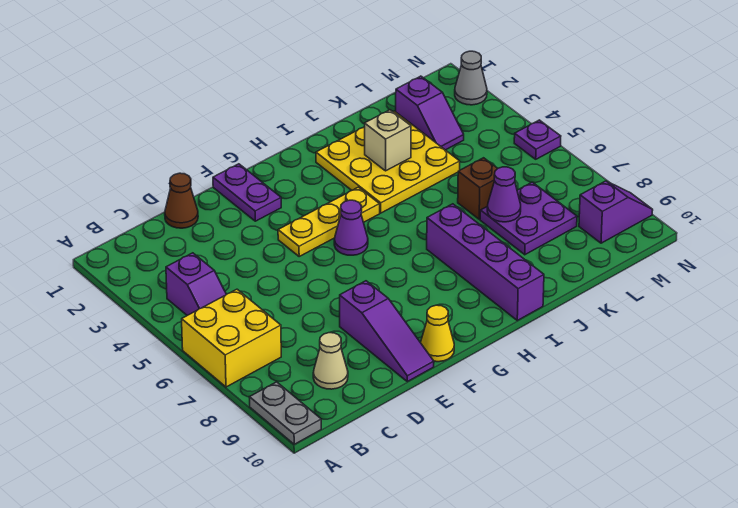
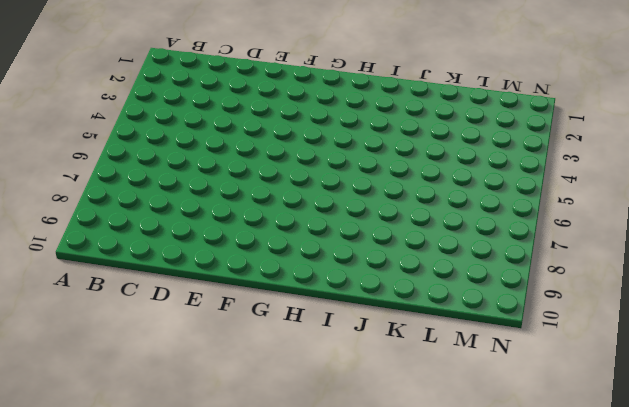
none -> yellow 2x2 brick [182,289,281,387]
none -> grey 1x2 plate [249,382,321,444]
none -> purple 1x2 slope [166,253,226,315]

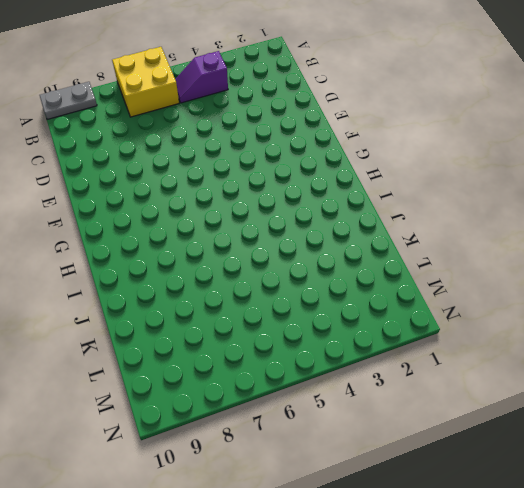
none -> tan 1x1 cone [313,333,348,389]
none -> brown 1x1 cone [165,173,198,228]
none -> purple 1x3 slope [340,281,434,382]

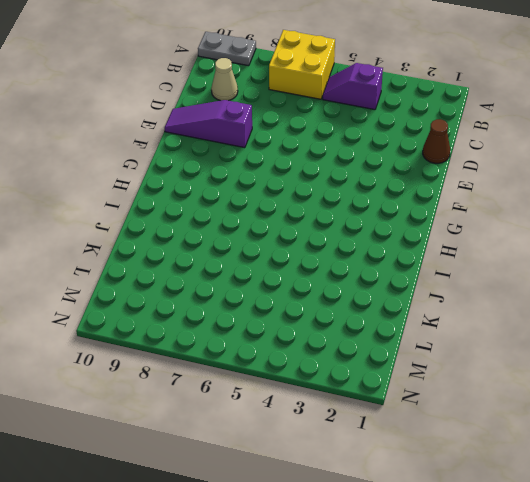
none -> purple 1x2 plate [213,164,281,221]
none -> yellow 1x3 plate [278,187,380,256]
none -> yellow 1x1 cone [421,305,454,362]

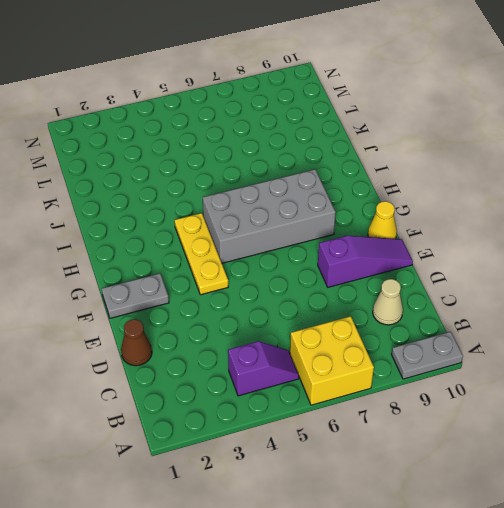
grey 1x2 plate [102,273,169,318] -> purple 1x2 plate [213,164,281,221]
grey 2x4 brick [203,169,336,263] -> purple 1x1 cone [334,200,368,255]
none -> yellow 3x3 plate [316,111,460,213]
none -> purple 1x4 brick [427,204,544,320]
none -> brown 1x1 brick [458,158,498,219]

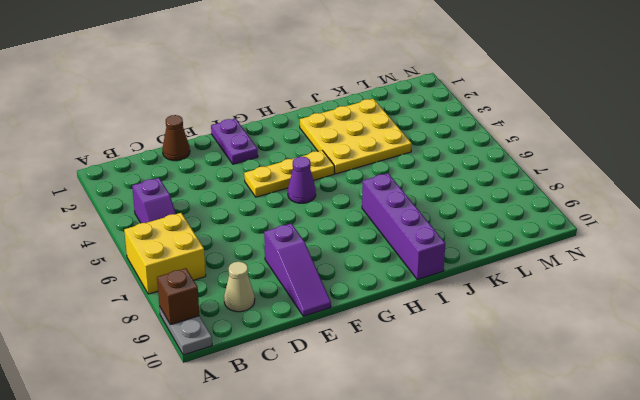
brown 1x1 brick [157,268,199,325] -> brown 1x1 brick moved to [458,158,498,219]
none -> yellow 1x1 cone [421,305,454,362]
none -> purple 2x2 plate [480,182,577,255]
none -> purple 1x2 slope [396,76,464,150]

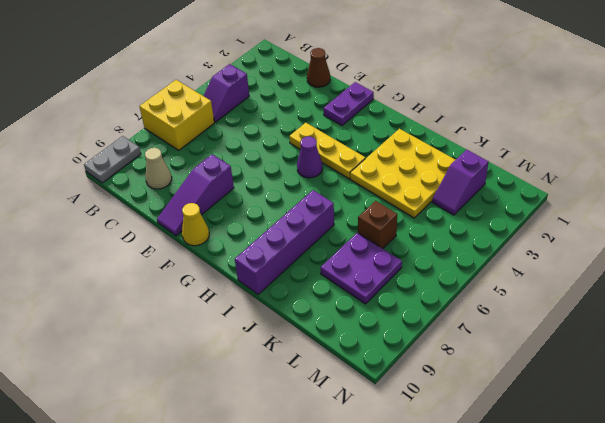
none -> purple 1x2 slope [579,181,653,243]
none -> grey 1x1 cone [455,51,487,105]
none -> purple 1x1 plate [514,120,561,159]

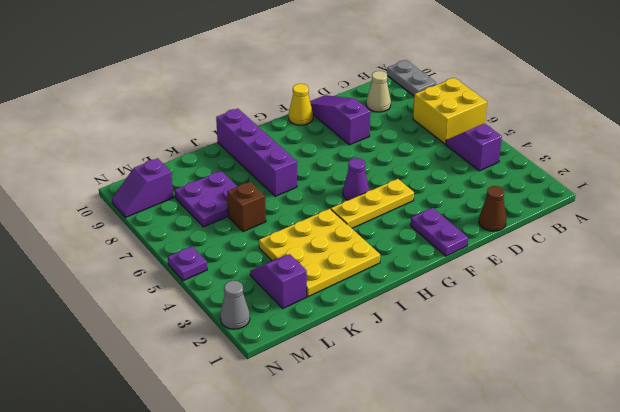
none -> tan 1x1 brick [365,110,411,171]
none -> purple 1x1 cone [487,167,521,222]

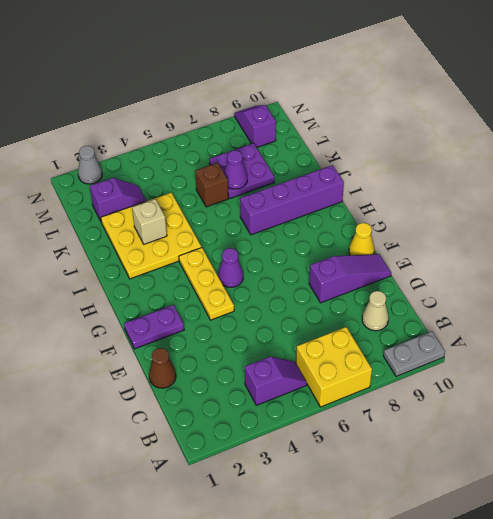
none -> purple 1x1 plate [514,120,561,159]

